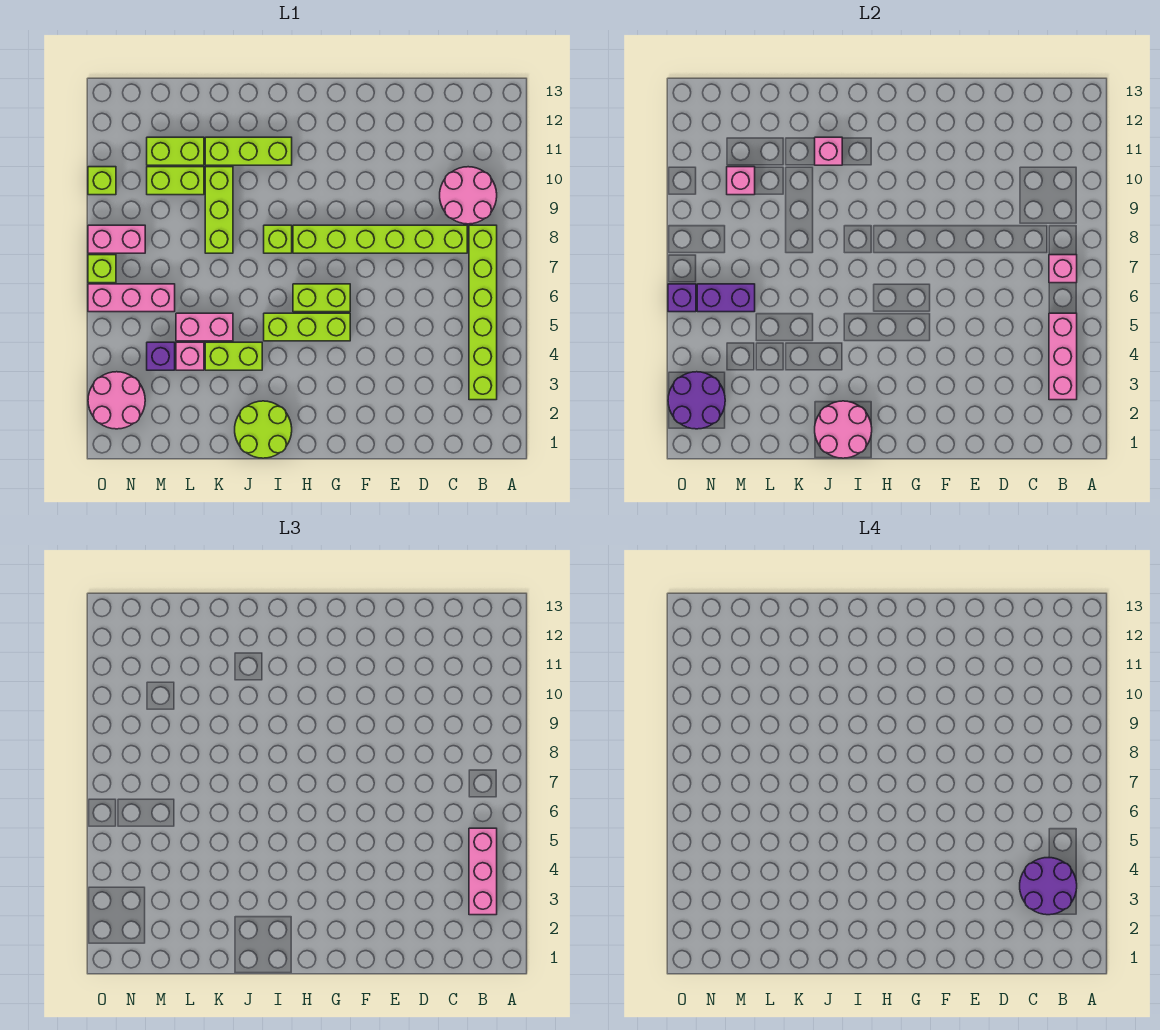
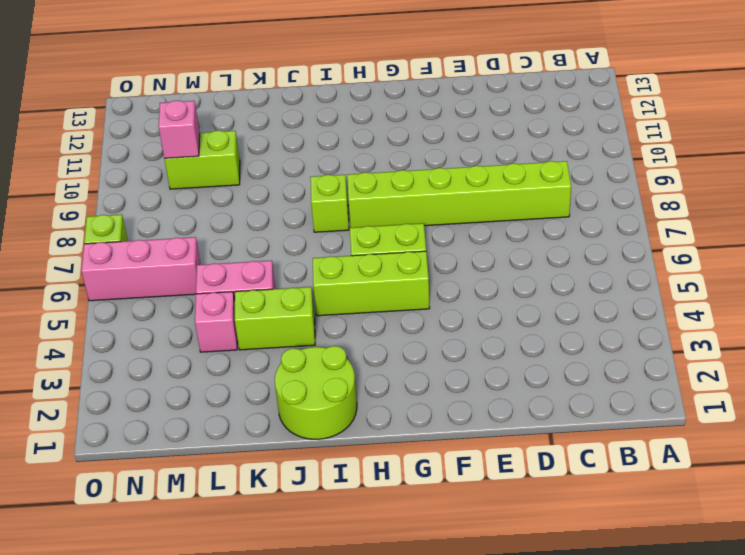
none -> lime 1x6 brick [469,225,497,400]
none -> pink 2x2 round brick [440,167,497,224]
none -> lime 1x3 brick [205,137,292,165]
none -> lime 1x3 brick [205,167,233,253]

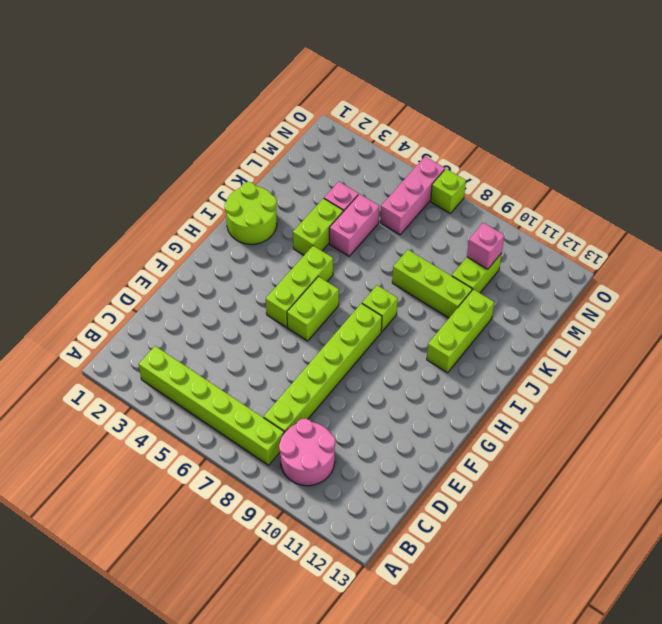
none -> lime 1x2 brick [147,137,204,165]
none -> purple 1x1 brick [147,342,175,370]
none -> pink 2x2 round brick [88,372,145,429]
none -> pink 1x2 brick [88,225,145,253]

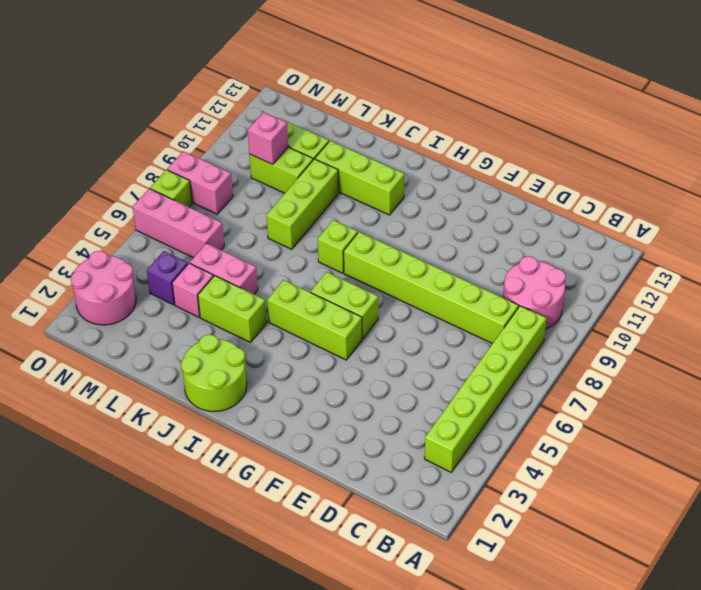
none -> lime 1x1 brick [88,167,116,195]
none -> pink 1x3 brick [1049,313,1077,400]
none -> pink 1x1 brick [1049,255,1077,283]
none -> pink 2x2 round brick [815,401,872,458]

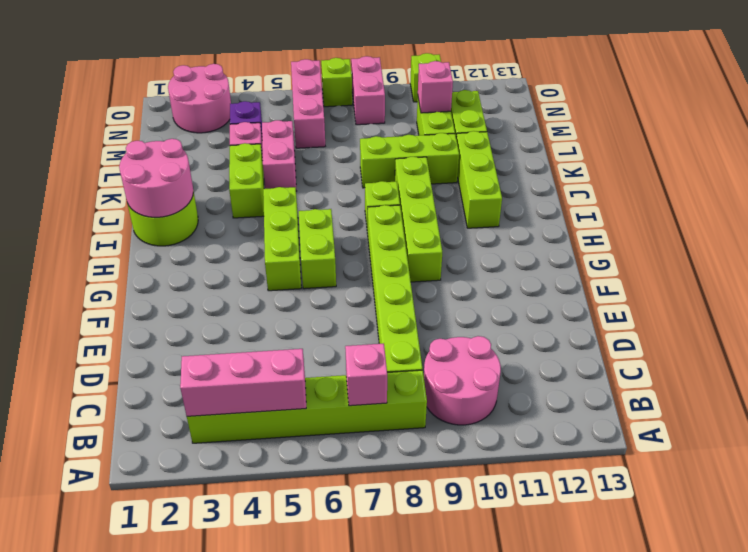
lime 1x4 brick [395,157,442,282] -> none
none -> pink 1x1 brick [815,137,842,165]
none -> purple 1x2 brick [697,284,755,312]
none -> purple 2x2 round brick [668,372,725,429]
none -> purple 1x1 brick [668,284,696,312]

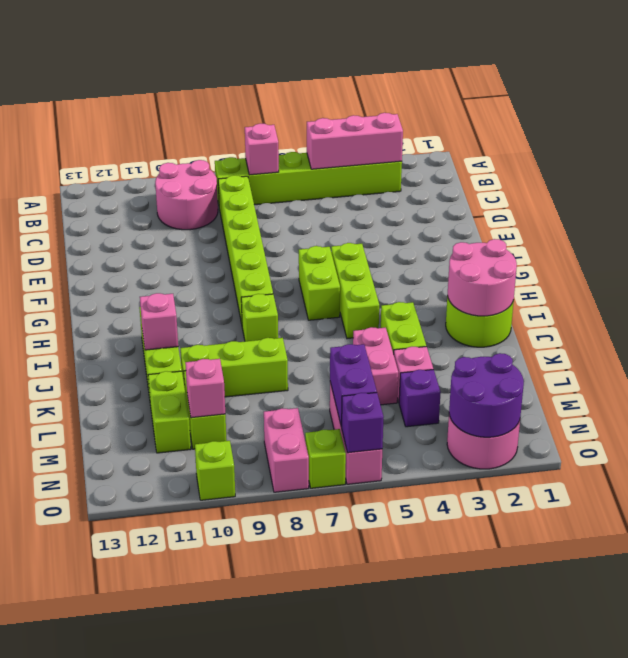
none -> pink 1x3 brick [469,828,497,915]
none -> purple 2x2 round brick [1020,858,1077,915]

